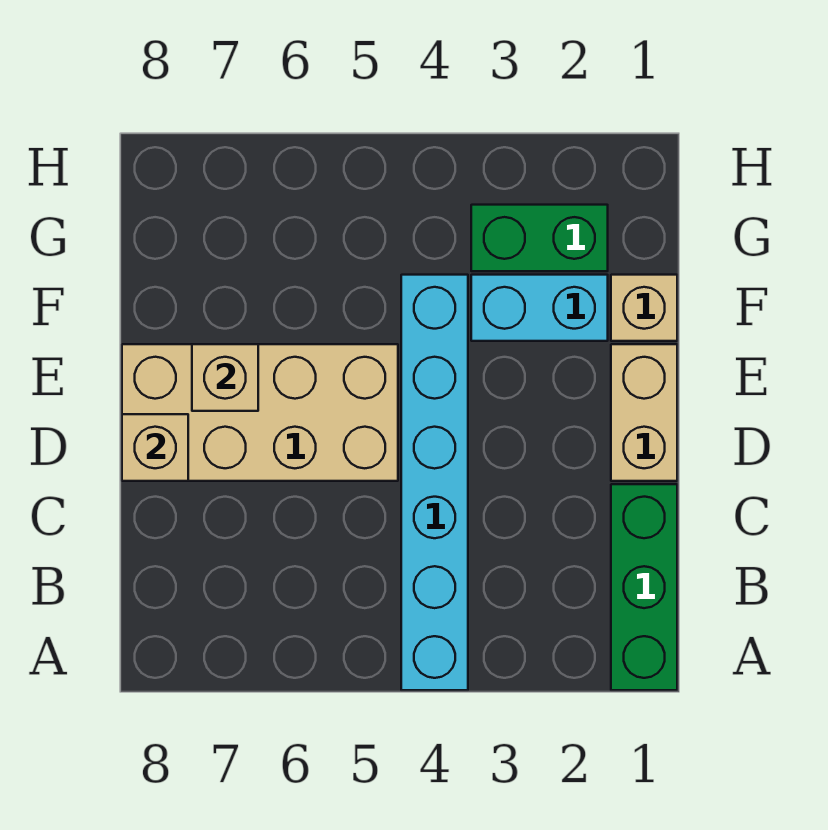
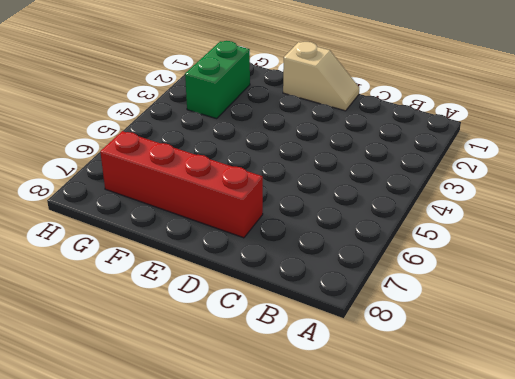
tan 1x2 slope [283,42,359,111] -> tan 1x2 brick [611,344,677,481]
red 1x4 brick [100,131,263,238] -> tan 2x4 brick [122,344,398,481]
none -> green 1x3 brick [611,484,677,690]
none -> cyan 1x6 brick [401,275,468,690]

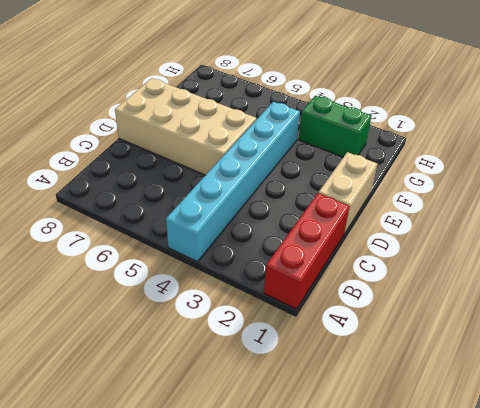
red 1x3 brick [264,193,350,309] -> green 1x3 brick [611,484,677,690]
none -> tan 1x1 brick [611,275,677,341]
none -> cyan 1x2 brick [471,275,608,341]

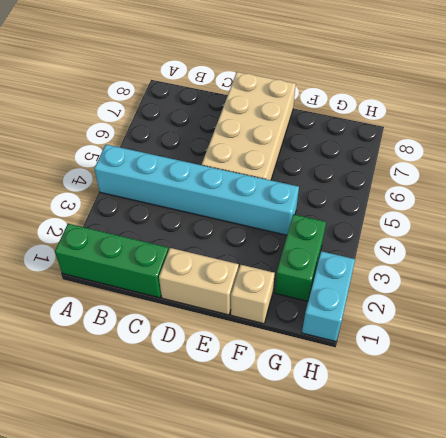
cyan 1x2 brick [302,251,355,341] -> cyan 1x2 brick moved to [471,275,608,341]
none -> tan 1x1 brick [122,414,188,481]
none -> tan 1x1 brick [192,344,258,411]

